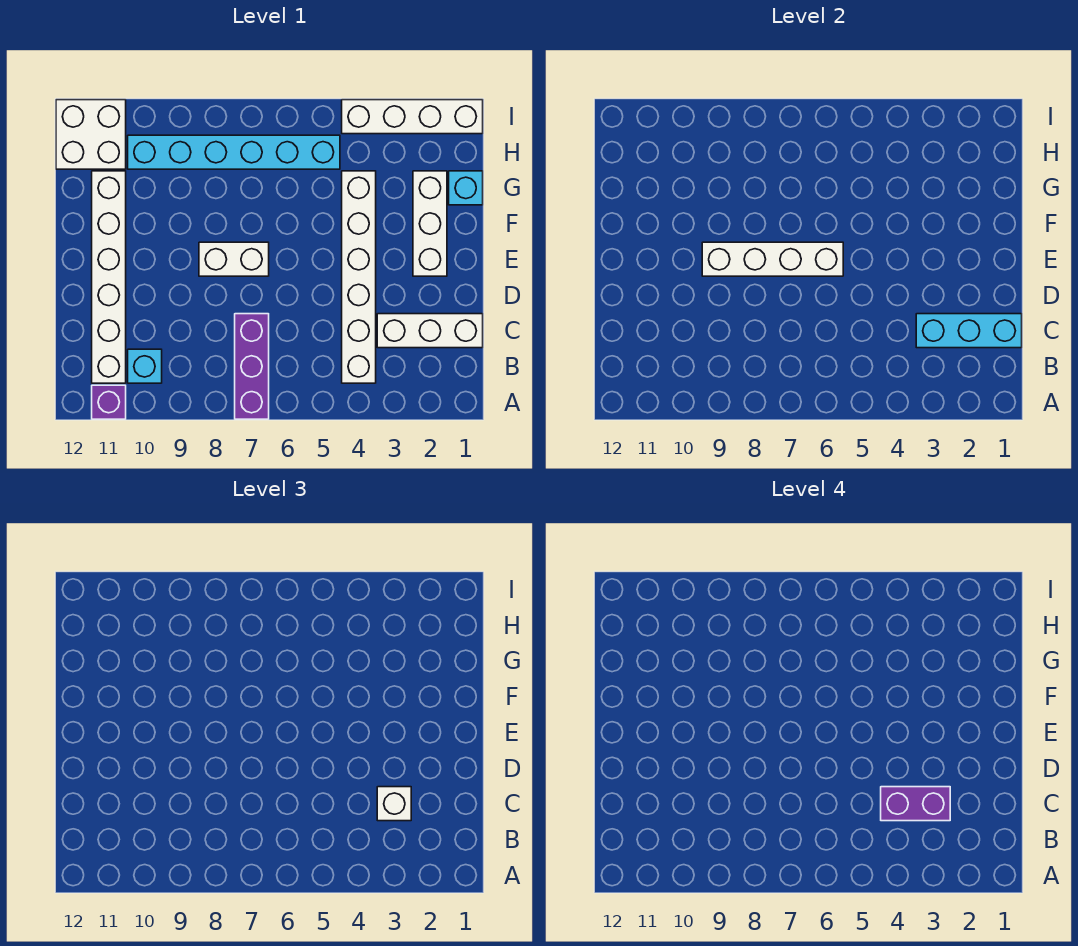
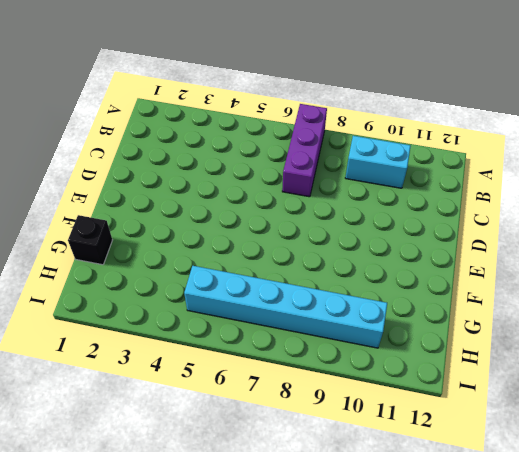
cyan 1x2 brick [345,136,411,188] -> cyan 1x1 brick [128,349,162,383]
black 1x1 brick [68,215,112,265] -> cyan 1x1 brick [449,171,483,205]
none -> purple 1x1 brick [92,385,126,419]
none -> white 1x6 brick [342,171,376,383]
none -> white 1x6 brick [92,171,126,383]

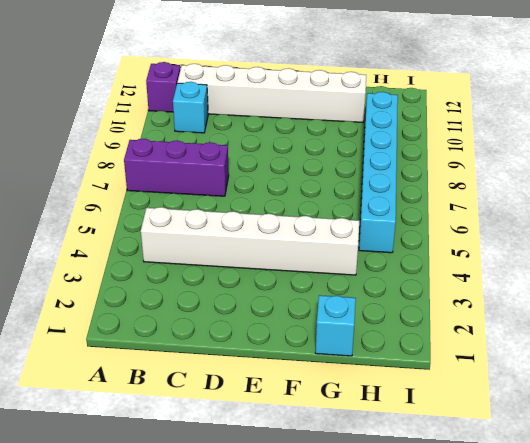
none -> white 1x3 brick [377,314,483,348]
none -> white 1x3 brick [413,171,447,276]
none -> white 1x2 brick [199,242,269,276]

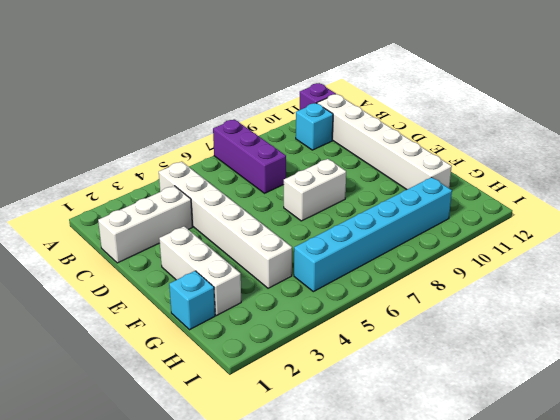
none -> white 2x2 brick [56,100,126,169]
none -> white 1x4 brick [342,100,483,134]
none -> cyan 1x3 brick [916,314,1022,348]

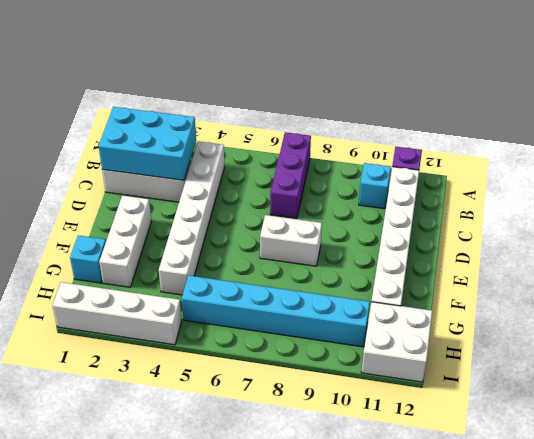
cyan 2x3 brick [99,107,196,180] -> cyan 1x3 brick [916,314,1022,348]
none -> white 1x4 brick [702,242,843,276]
none -> white 1x1 brick [377,787,411,821]
none -> purple 1x2 brick [881,787,950,821]

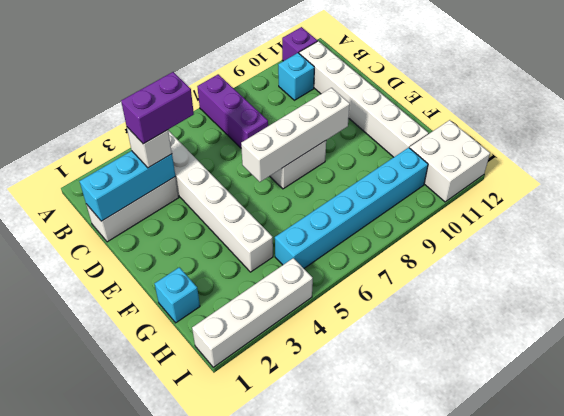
none -> white 1x3 brick [413,171,447,276]

